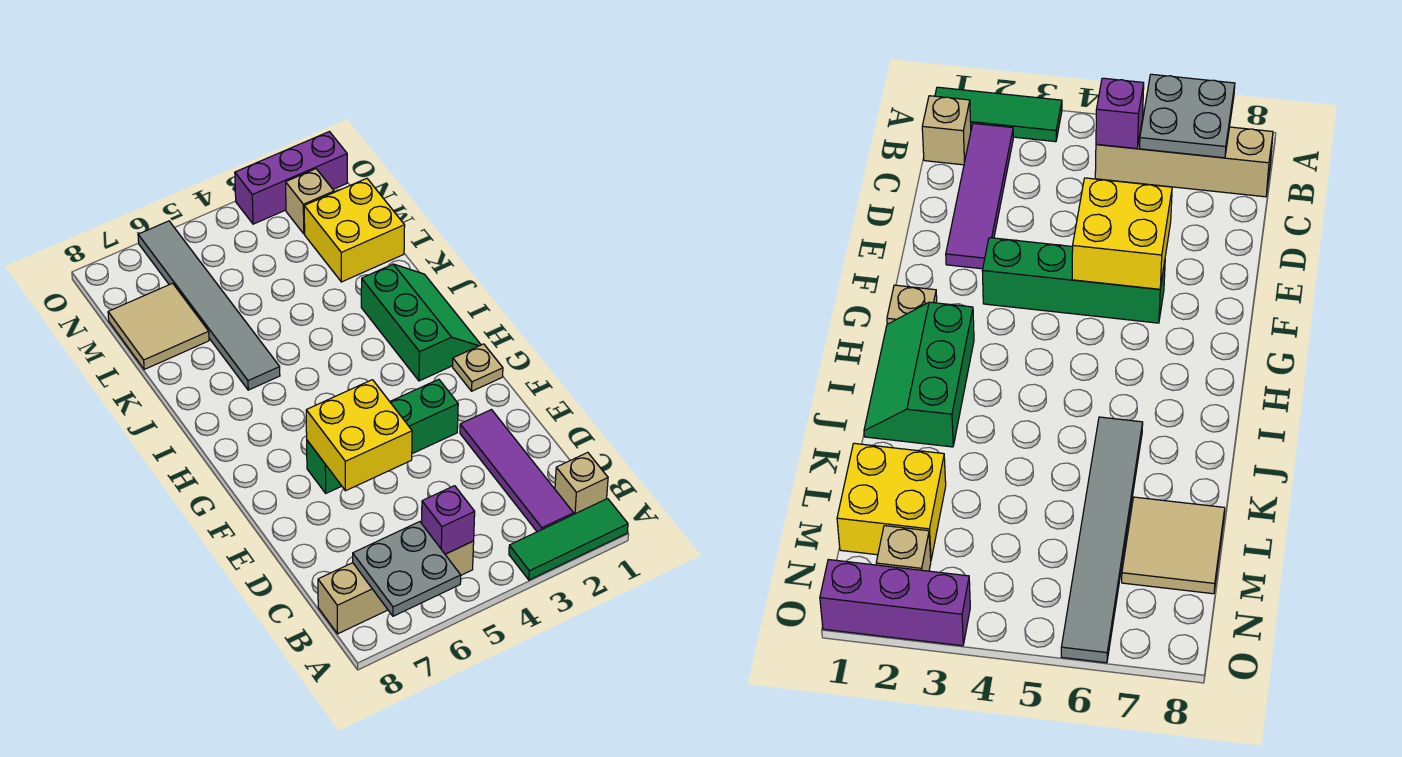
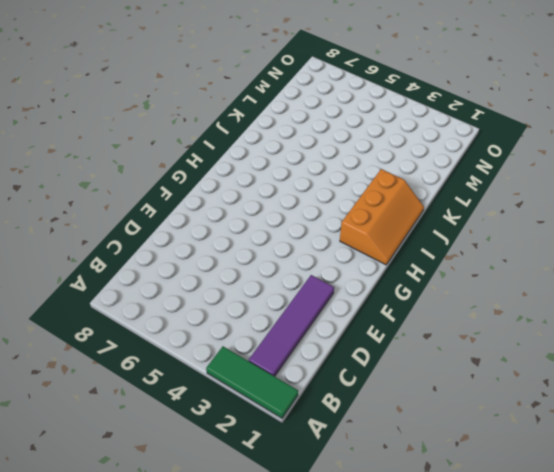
orange 2x3 slope [340,169,424,265] -> green 2x3 slope [361,264,481,381]
none -> tan 1x1 brick [555,452,608,514]
none -> tan 1x4 brick [318,541,474,634]
none -> green 1x4 brick [307,379,458,493]

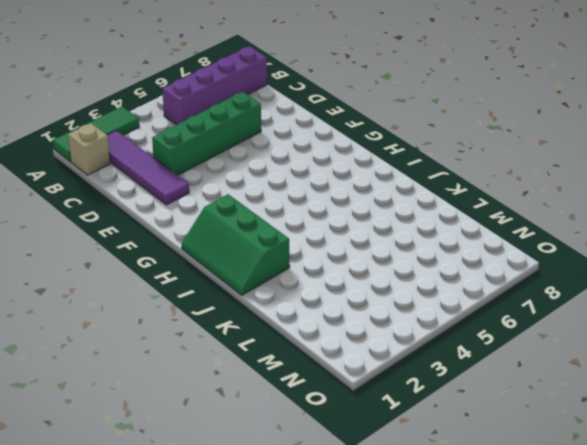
purple 1x4 brick [162,46,267,125] -> tan 1x4 brick [318,541,474,634]
green 1x4 brick [152,92,261,175] -> green 1x4 brick moved to [307,379,458,493]
none -> tan 1x1 plate [453,344,503,391]
none -> grey 1x6 tile [138,221,280,390]
none -> yellow 2x2 brick [304,178,405,282]

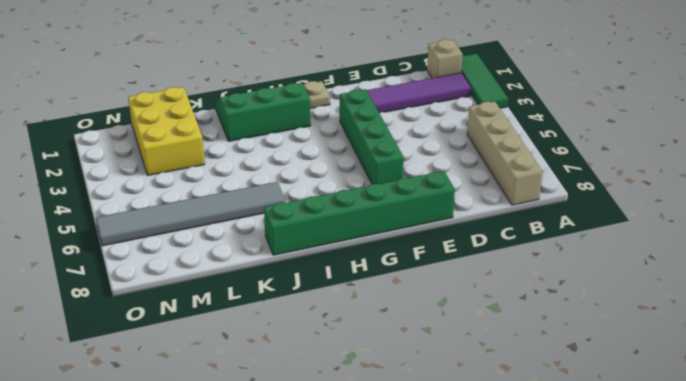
green 1x6 brick [264,171,455,255] -> none
yellow 2x3 brick [128,87,205,175] -> yellow 2x2 brick [304,178,405,282]
none -> tan 2x2 tile [108,283,209,369]
none -> tan 1x1 brick [286,169,334,234]
none -> purple 1x3 brick [235,132,347,224]

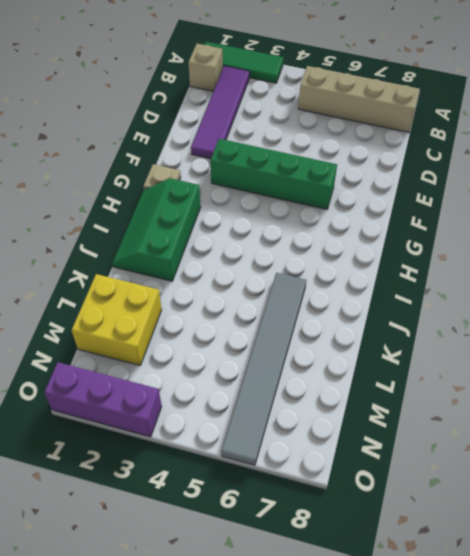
none -> tan 2x2 tile [108,283,209,369]
none -> tan 1x1 brick [286,169,334,234]
none -> grey 2x2 plate [353,522,461,616]

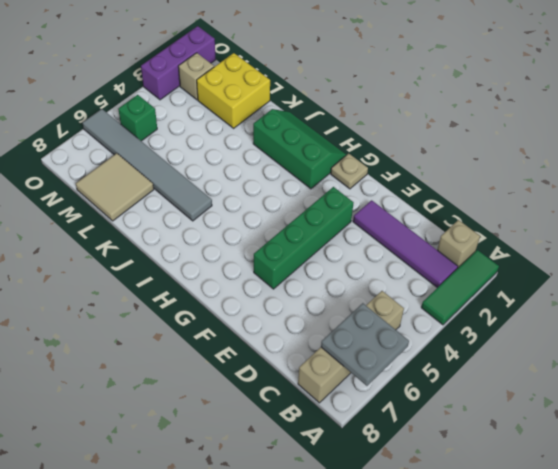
green 1x1 brick [118,95,157,141] -> none
none -> purple 1x1 brick [422,486,475,554]
none -> yellow 2x2 brick [306,380,412,491]

